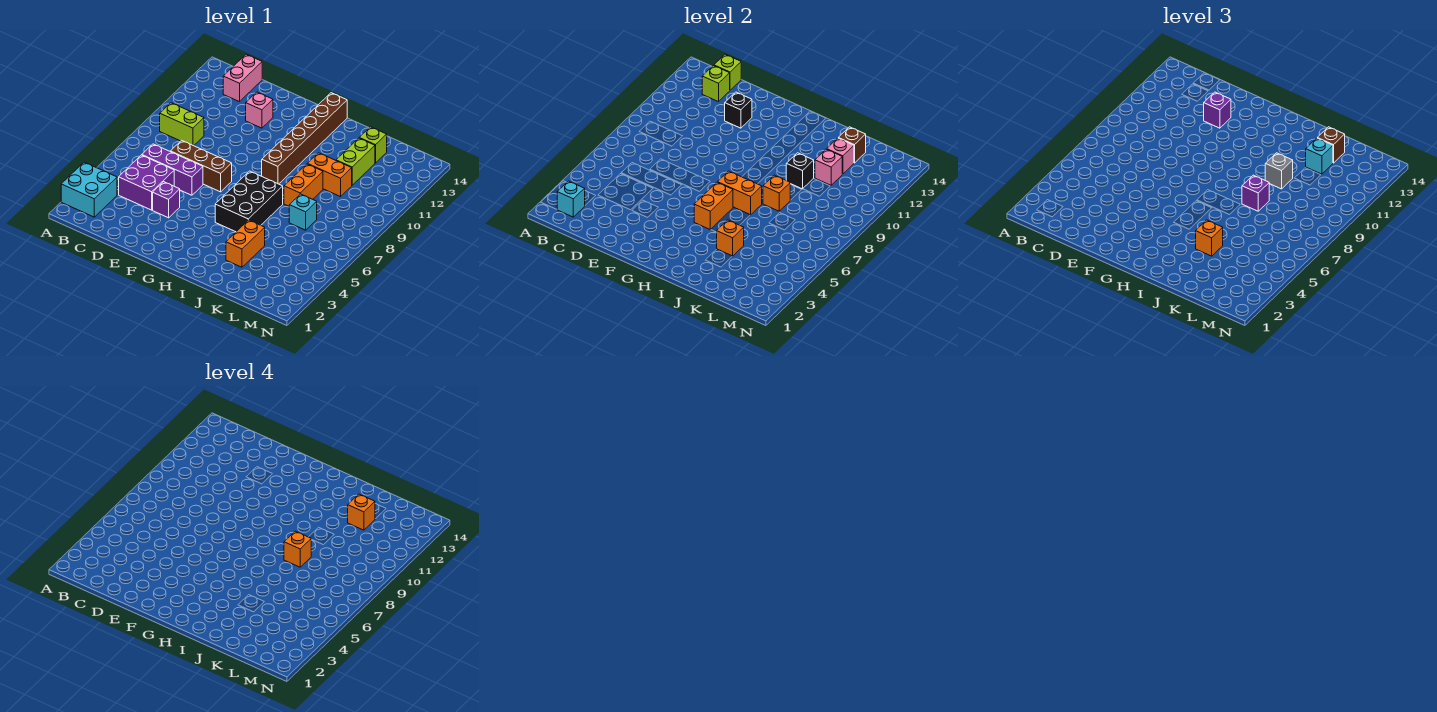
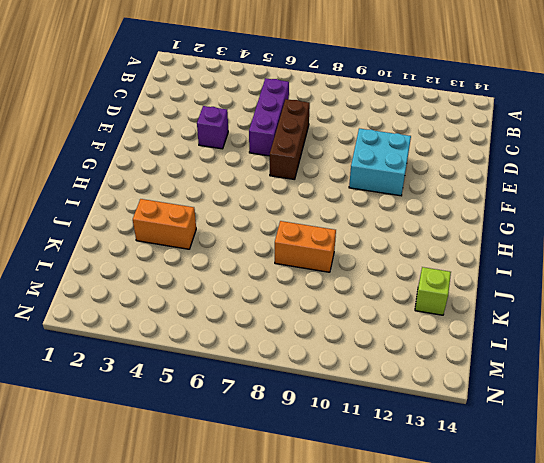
cyan 2x2 brick [349,128,411,196] -> cyan 2x2 brick moved to [61,162,117,217]
none -> lime 1x2 brick [160,103,204,146]
none -> purple 2x2 brick [119,155,174,210]
none -> pink 1x2 brick [223,54,262,102]
none -> pink 1x1 brick [246,92,273,128]

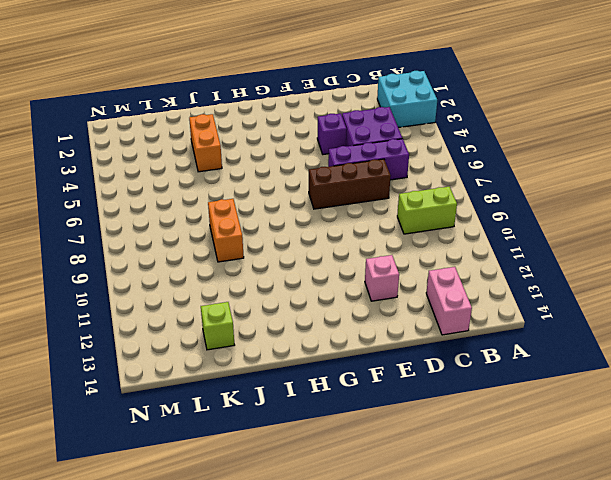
none -> black 2x3 brick [215,171,283,232]
none -> brown 1x6 brick [262,93,347,184]
none -> orange 1x2 brick [308,153,352,197]
none -> cyan 1x1 brick [289,194,317,230]

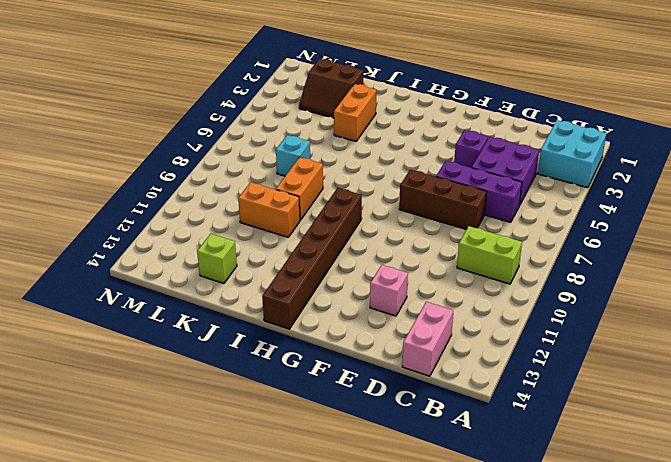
brown 2x2 slope [299,59,363,118] -> none
none -> black 2x3 brick [215,171,283,232]
none -> lime 1x2 brick [336,138,375,185]
none -> cyan 1x1 brick [557,181,585,217]
none -> lime 1x1 brick [702,66,730,102]

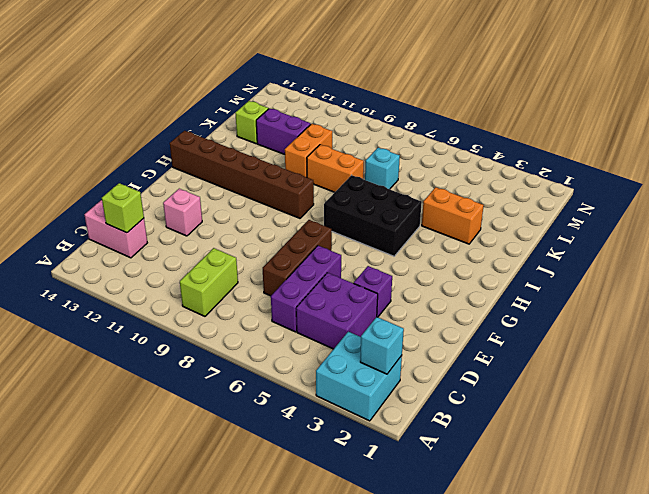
purple 1x2 brick [256,108,311,155] -> lime 1x2 brick [336,138,375,185]
none -> lime 1x1 brick [714,54,741,90]
none -> black 1x1 brick [725,92,752,128]
none -> orange 1x2 brick [694,182,733,230]
none -> orange 1x2 brick [718,171,762,215]

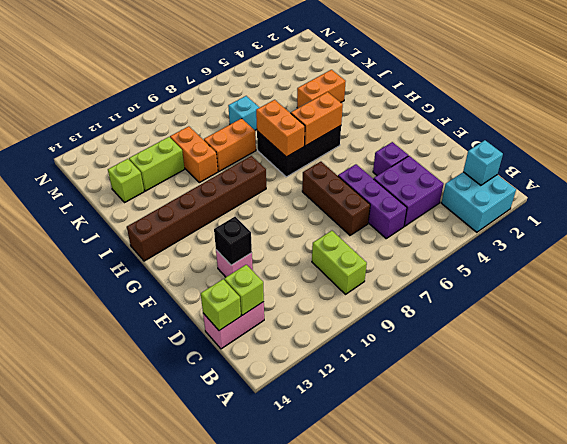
none -> orange 1x1 brick [717,220,744,256]
none -> orange 1x1 brick [763,175,790,211]
none -> black 1x1 brick [786,153,814,189]
none -> pink 1x1 brick [815,149,842,185]

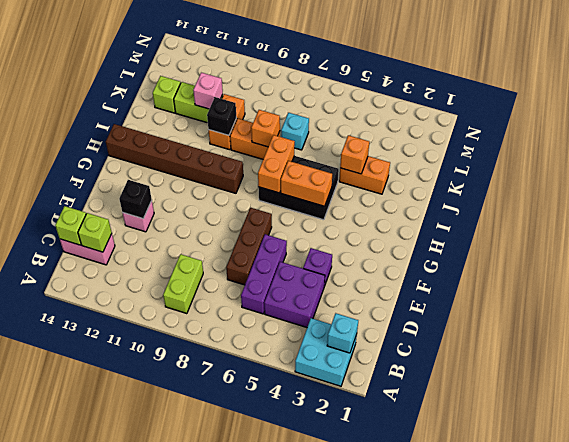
none -> pink 1x1 brick [827,138,854,174]
none -> brown 1x1 brick [839,127,866,163]
none -> purple 1x1 brick [1204,92,1231,128]
none -> orange 1x1 brick [1196,220,1223,256]

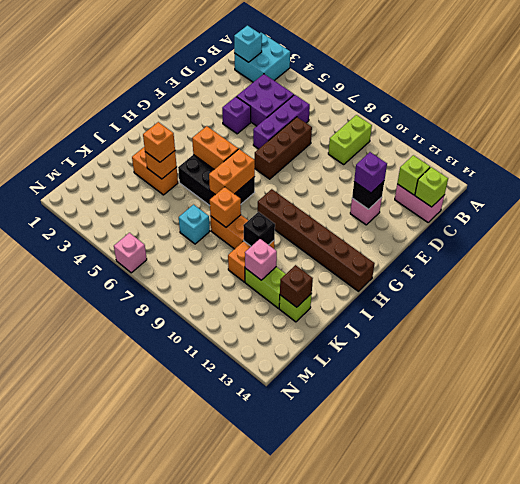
pink 1x1 brick [114,233,147,273] -> pink 1x1 brick moved to [827,138,854,174]
none -> purple 1x1 brick [1242,175,1269,211]
none -> grey 1x1 brick [1265,153,1293,189]
none -> cyan 1x1 brick [1306,138,1333,174]
none -> brown 1x1 brick [1318,127,1345,163]

